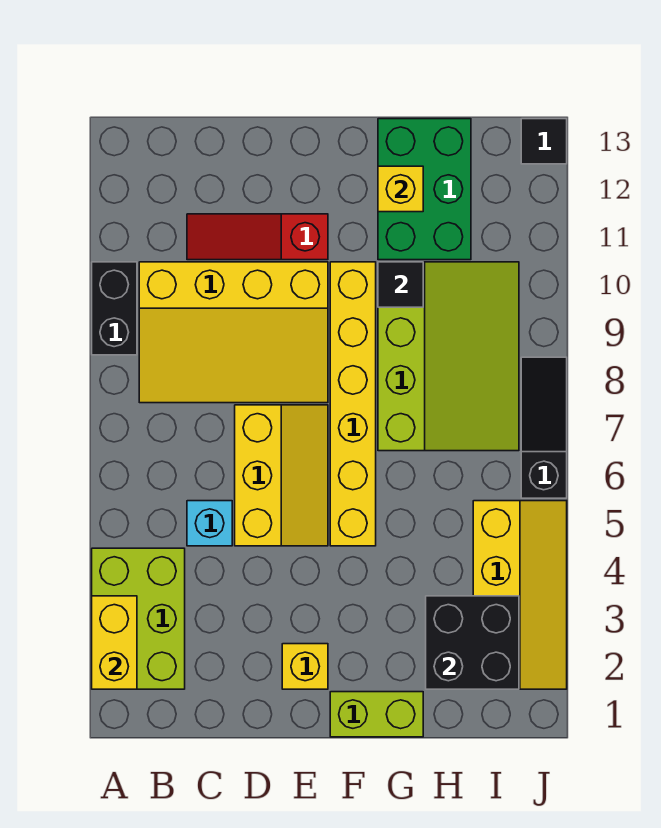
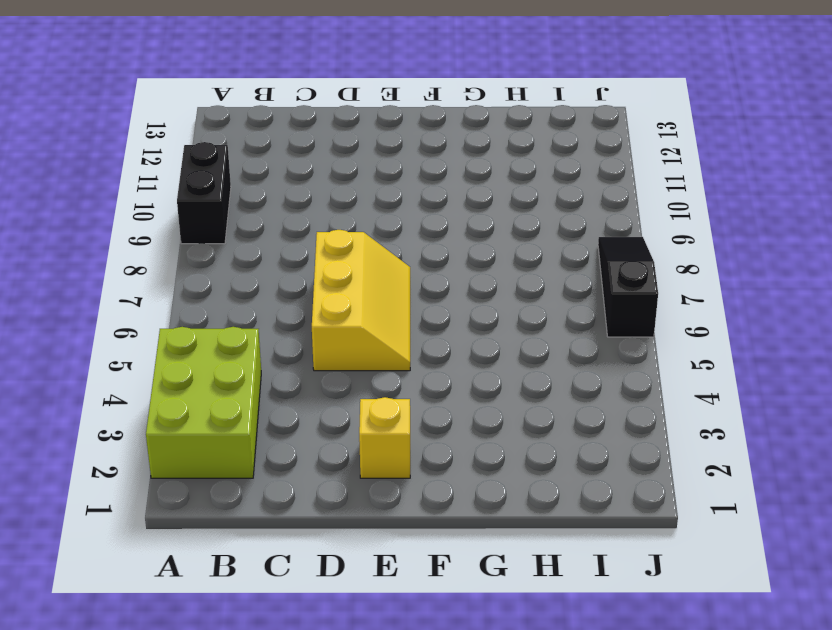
none -> yellow 3x4 slope [139,262,328,403]
none -> cyan 1x1 brick [187,501,232,546]
none -> red 1x3 slope [187,214,328,260]

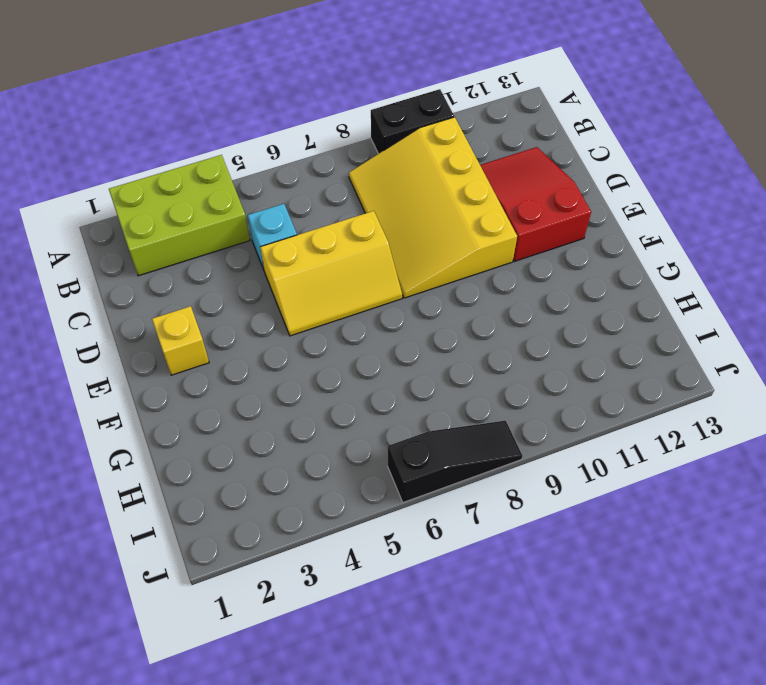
red 2x3 slope [480,147,591,261] -> red 1x3 slope [187,214,328,260]
none -> lime 1x2 brick [330,692,423,737]
none -> yellow 1x6 brick [330,262,376,546]
none -> lime 3x4 slope [378,262,519,451]

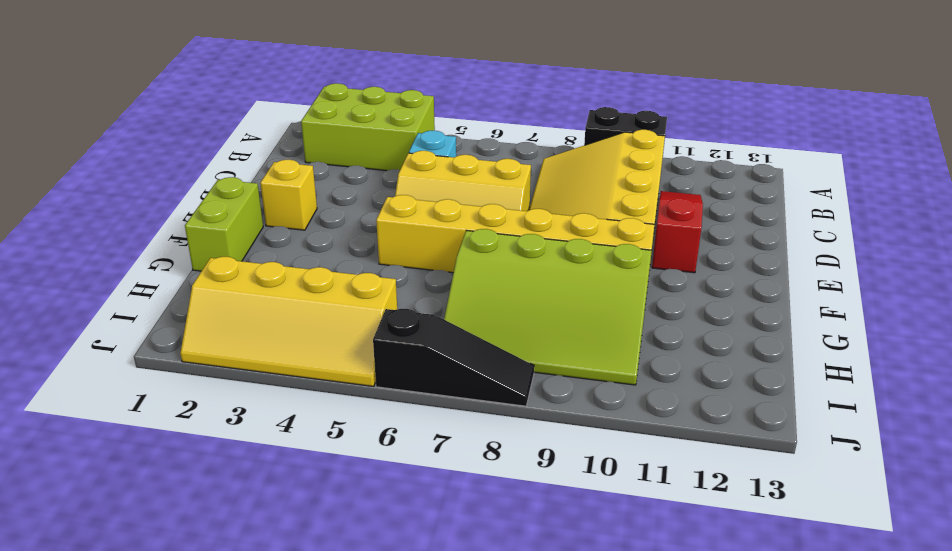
none -> green 2x3 brick [378,119,471,260]
none -> black 1x1 tile [521,119,567,164]
none -> yellow 1x2 brick [92,596,137,689]

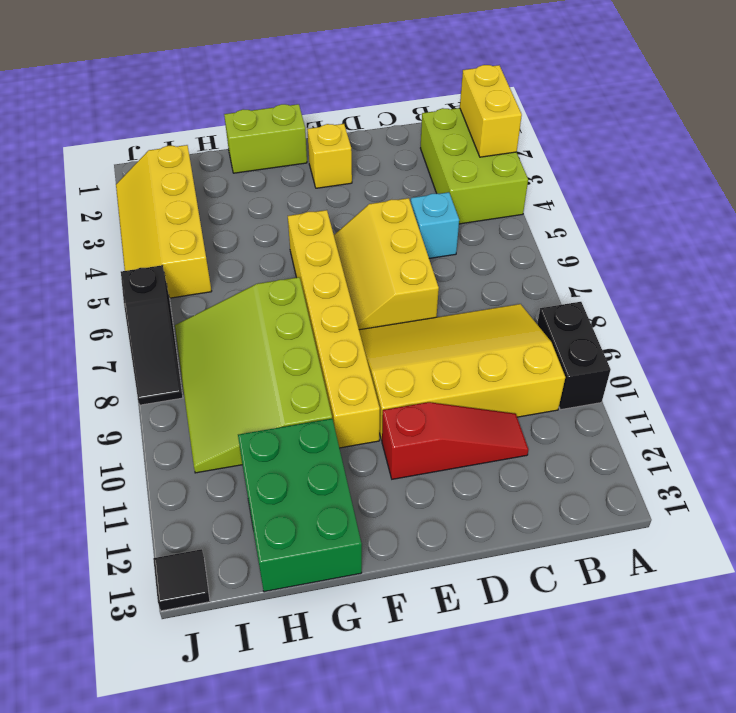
none -> black 1x1 tile [378,262,423,307]
none -> yellow 1x1 brick [378,166,423,212]
none -> black 2x2 brick [426,596,519,689]

